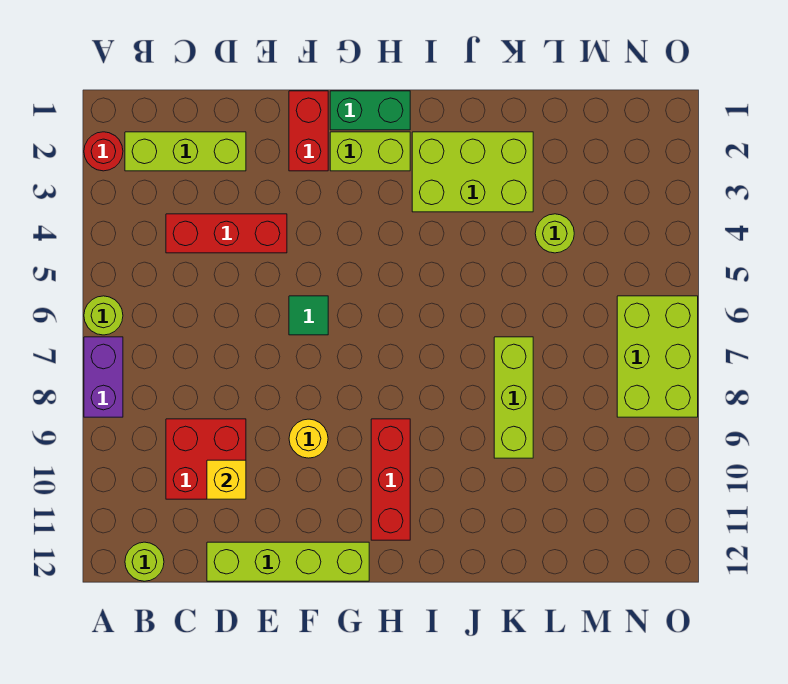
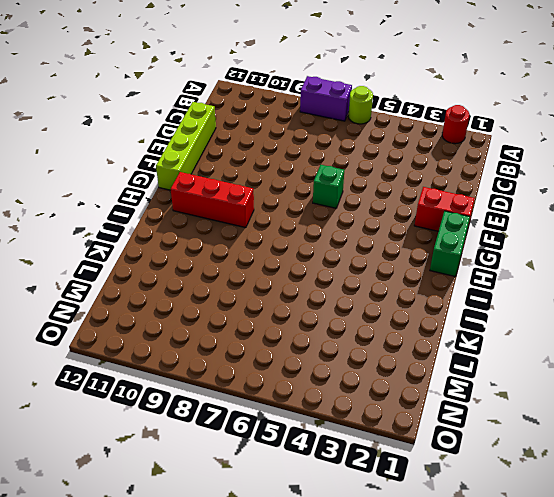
green 1x1 brick [313,165,344,208] -> green 1x1 tile [289,296,328,335]
none -> lime 1x3 brick [125,132,246,171]
none -> lime 1x1 round brick [125,542,164,581]
none -> red 1x3 brick [166,214,287,253]

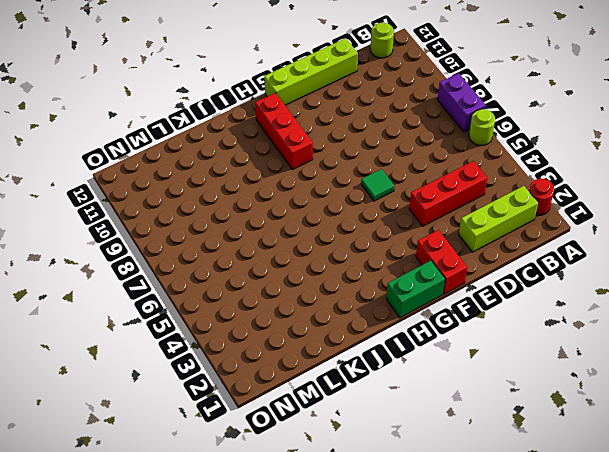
none -> red 2x2 brick [166,419,246,499]
none -> yellow 1x1 round brick [289,419,328,458]
none -> lime 1x2 brick [330,132,410,171]

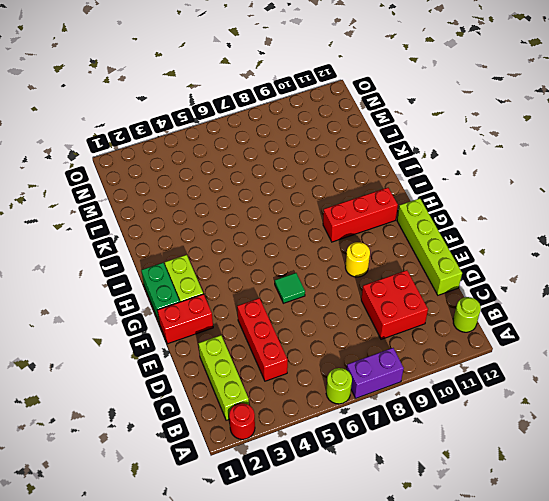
none -> lime 2x3 brick [412,132,533,212]
none -> lime 1x3 brick [494,337,533,458]
none -> lime 1x1 round brick [535,214,574,253]

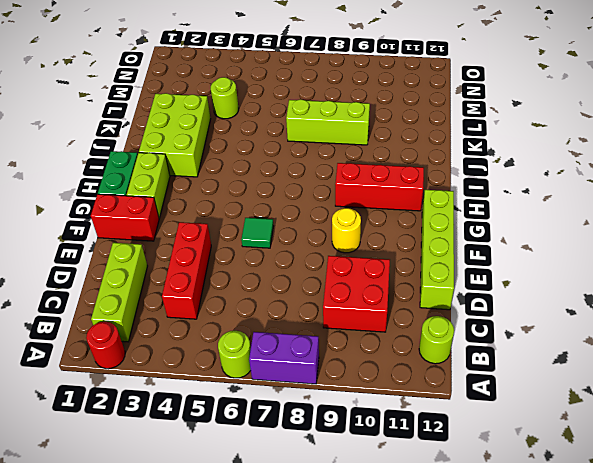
none -> lime 2x3 brick [617,296,698,417]
none -> yellow 1x1 brick [207,460,246,499]

